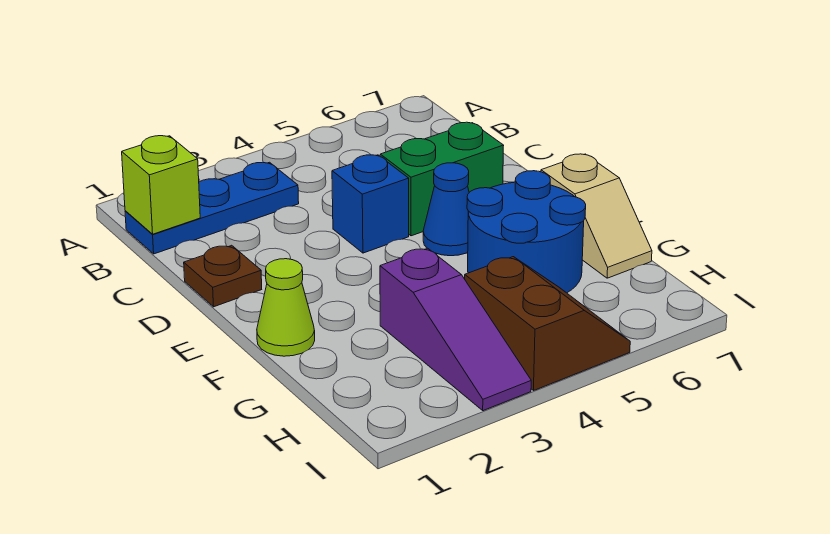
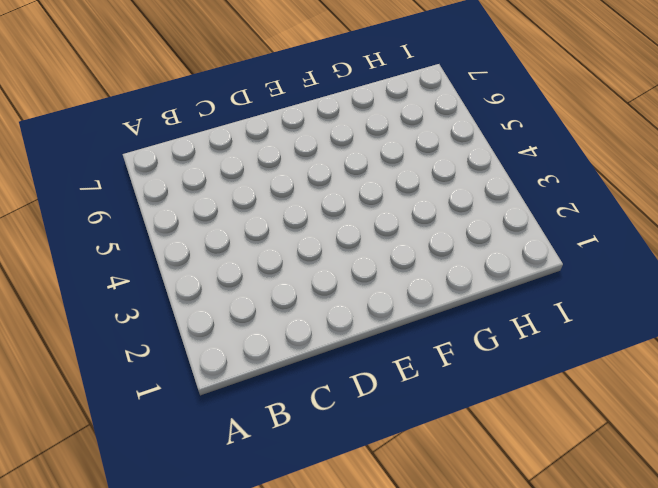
none -> blue 1x3 plate [125,162,299,254]
none -> brown 1x1 plate [184,245,262,307]

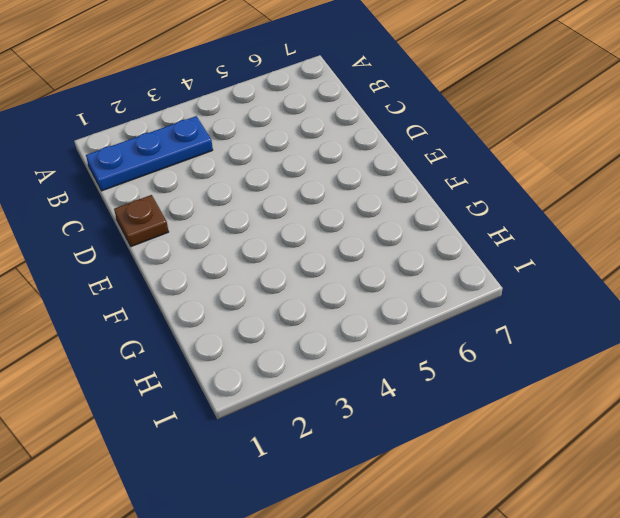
none -> blue 1x1 brick [332,155,409,253]
none -> green 1x2 brick [380,122,504,236]

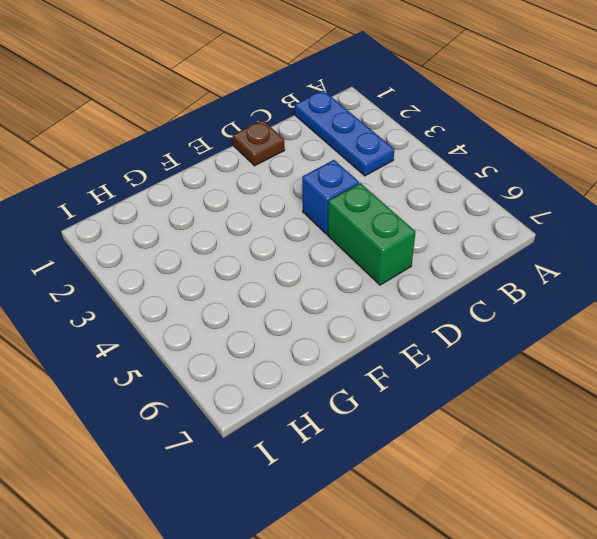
none -> blue 1x1 cone [423,163,469,256]
none -> lime 1x1 cone [257,259,315,356]

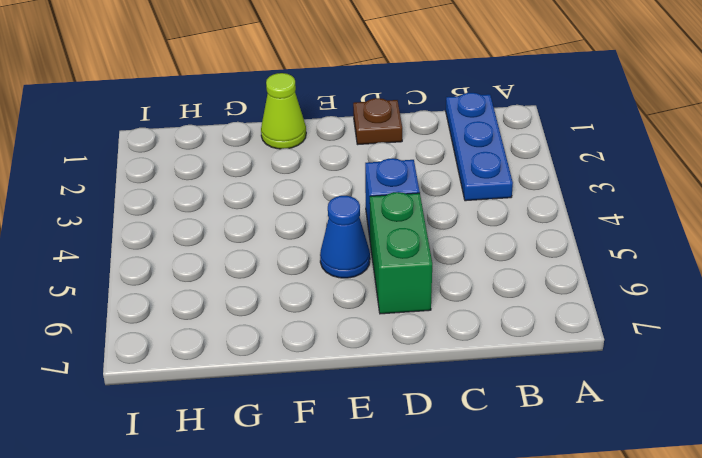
none -> blue 2x2 round brick [467,171,586,293]
none -> tan 1x2 slope [541,154,652,278]

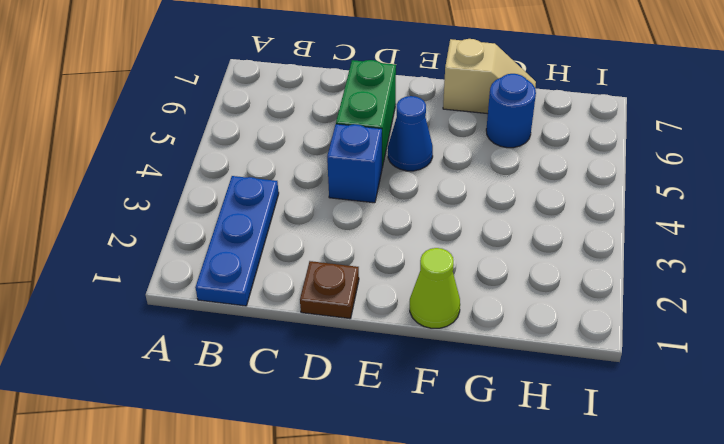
blue 1x1 round brick [486,74,536,148] -> blue 2x2 round brick [467,171,586,293]
none -> purple 1x3 slope [380,248,531,411]
none -> brown 2x2 slope [465,257,630,390]

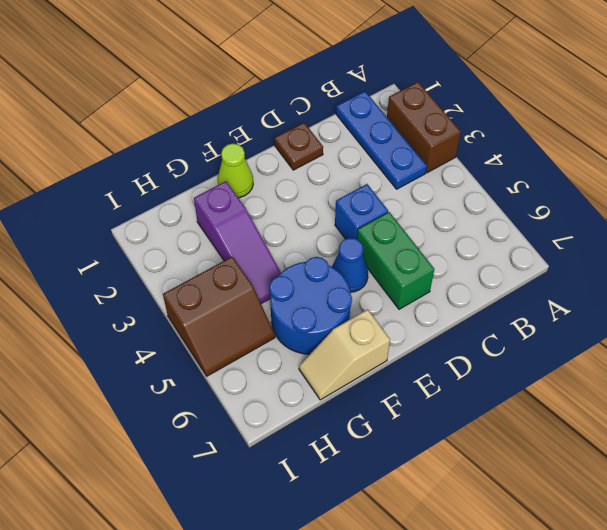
brown 1x2 brick [387,82,461,173] -> none
purple 1x3 slope [194,181,281,304] -> purple 1x3 slope turned to [380,248,531,411]
none -> lime 1x1 brick [122,136,200,234]

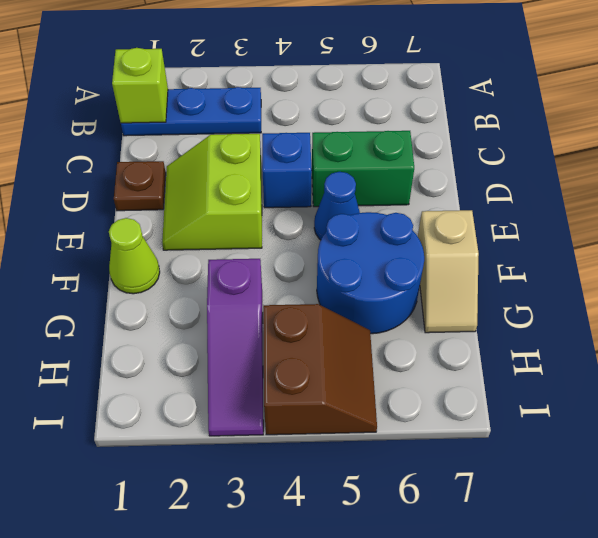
lime 2x2 slope [162,134,262,250] -> none

